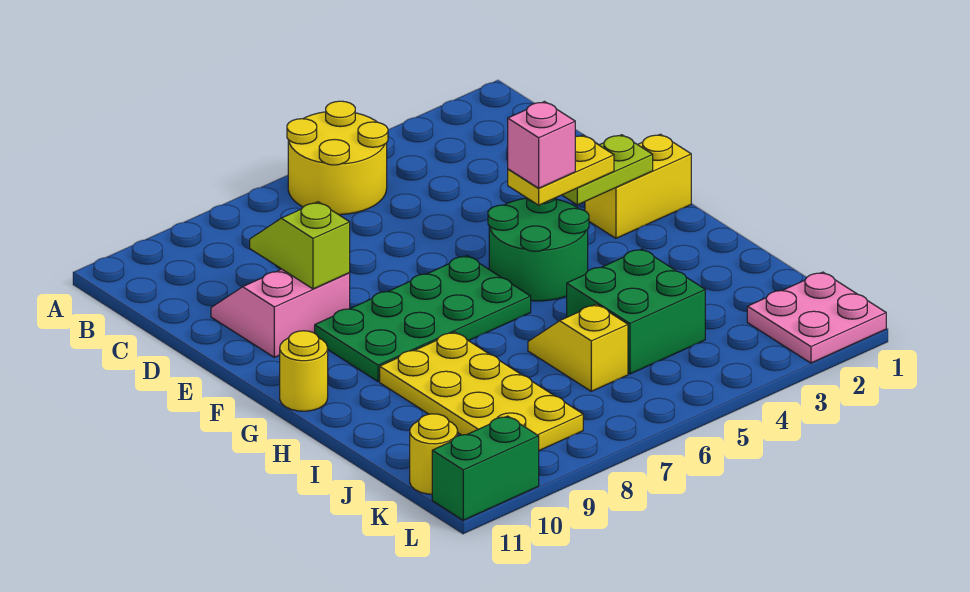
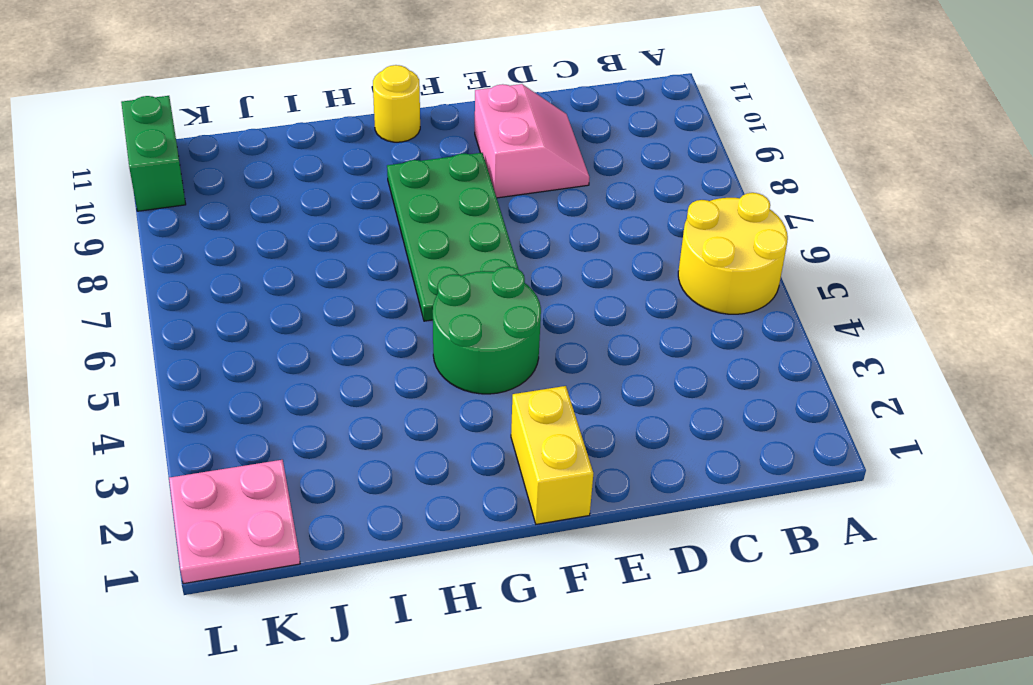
none -> yellow 2x4 plate [380,332,583,451]
none -> green 2x2 brick [567,249,705,374]
none -> yellow 1x2 slope [528,304,628,391]

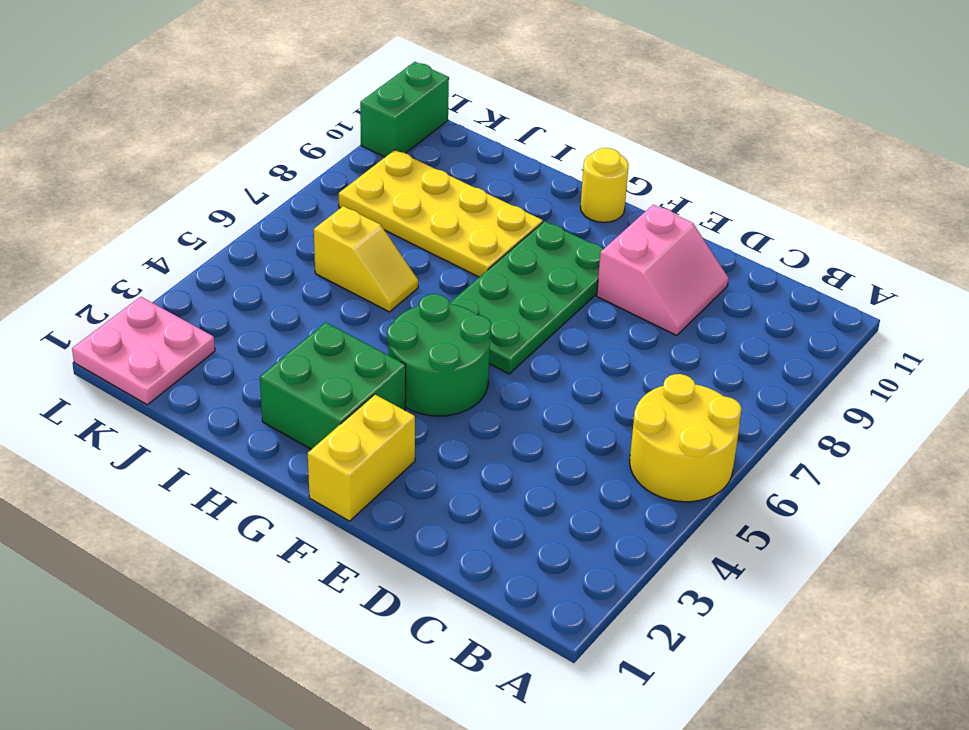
green 2x2 brick [260,322,406,449] -> green 2x2 brick moved to [567,249,705,374]
none -> yellow 1x1 round brick [410,414,458,494]
none -> lime 1x2 slope [250,202,350,289]
none -> lime 1x2 plate [562,135,653,205]

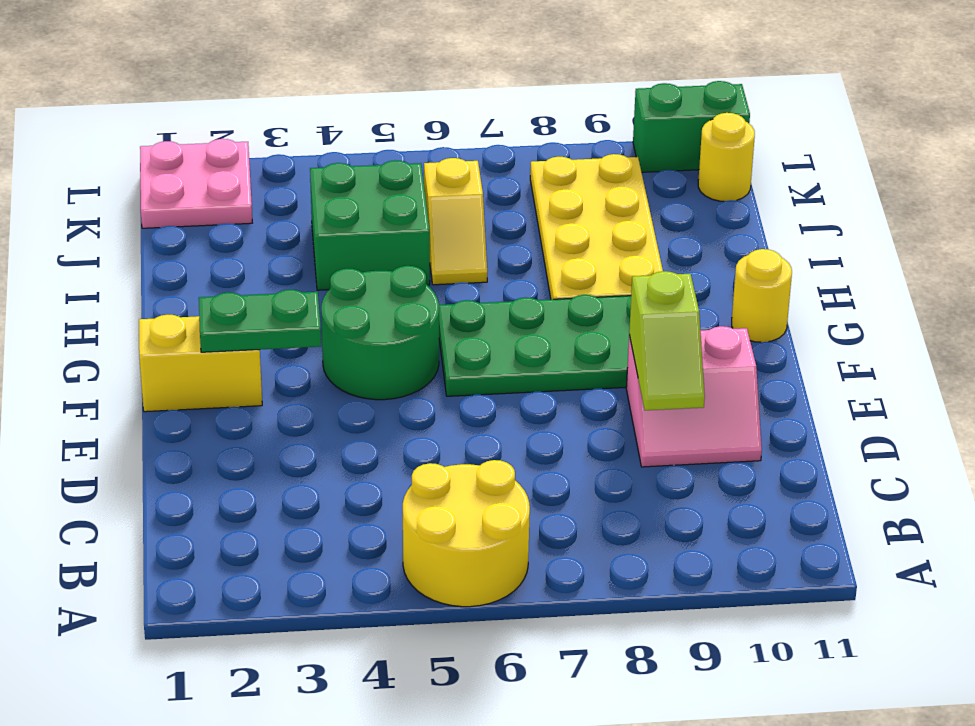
green 1x2 plate [199,290,321,352] -> lime 1x2 plate [562,135,653,205]
none -> yellow 1x2 plate [508,135,614,205]
none -> pink 1x1 brick [508,102,575,188]

